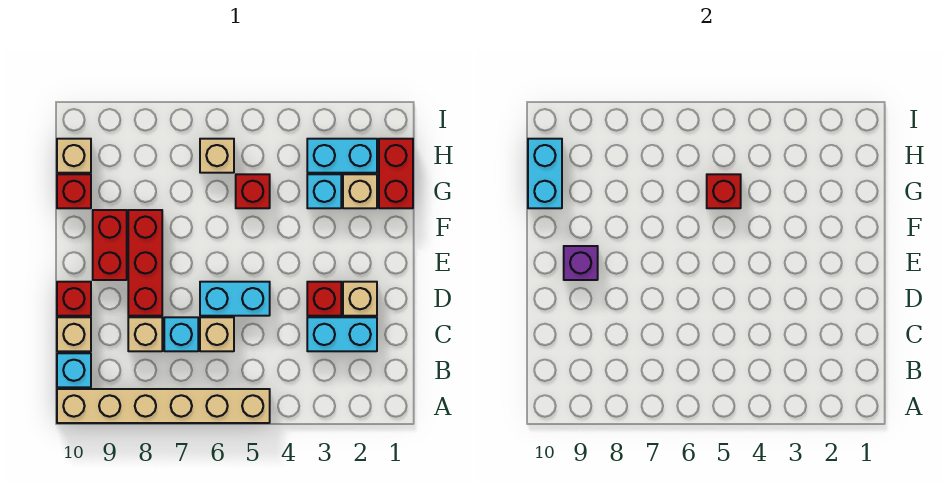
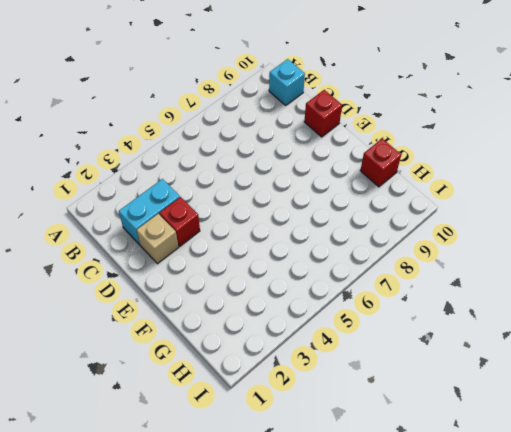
none -> tan 1x6 brick [57,389,270,423]
none -> tan 1x1 brick [200,317,234,351]
none -> cyan 1x1 brick [164,317,198,351]

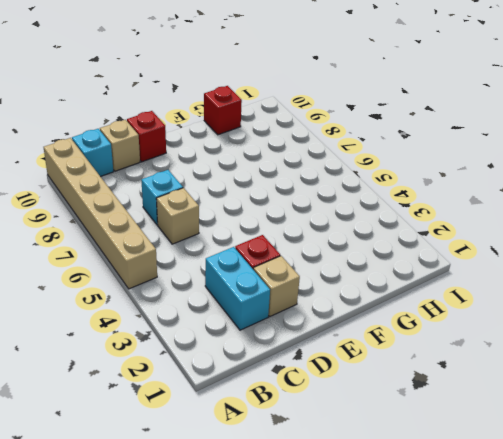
none -> tan 1x1 brick [128,317,162,351]
none -> cyan 1x2 brick [200,282,270,316]
none -> red 1x3 brick [128,210,162,316]

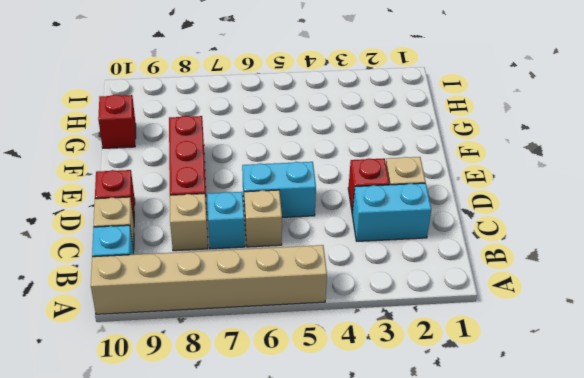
none -> red 1x2 brick [93,210,127,280]
none -> red 1x2 brick [379,139,413,208]
none -> tan 1x1 brick [343,174,377,208]

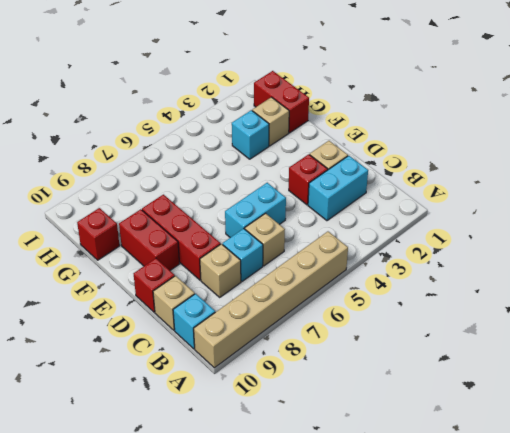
none -> red 1x1 brick [236,174,270,208]
none -> cyan 1x2 brick [307,139,377,173]
none -> tan 1x1 brick [200,139,234,173]

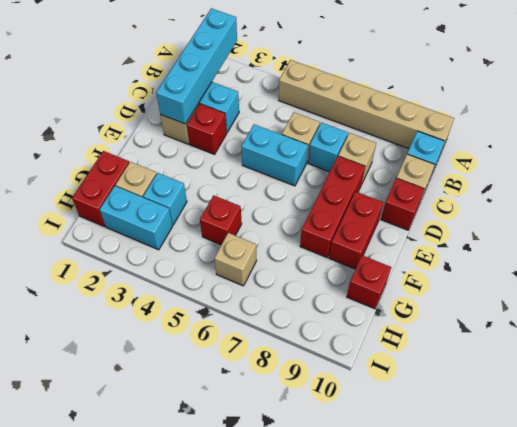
cyan 1x4 brick [156,8,237,124] -> none
none -> tan 1x1 brick [57,139,91,173]
none -> purple 1x1 brick [564,246,598,280]
none -> red 1x1 brick [707,174,741,208]

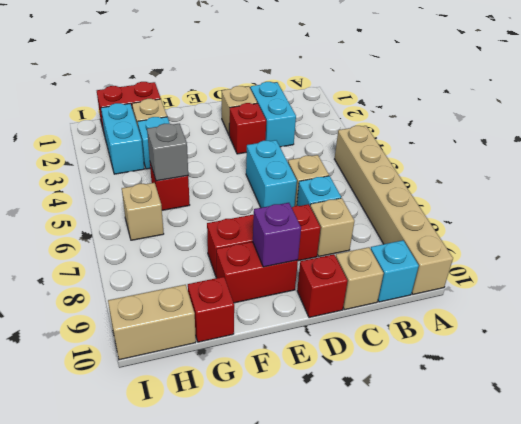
grey 1x1 brick [147,123,188,181] -> red 1x1 brick [707,174,741,208]
tan 1x2 brick [108,285,196,360] -> tan 1x1 brick [57,139,91,173]
none -> cyan 1x2 brick [528,139,562,208]

